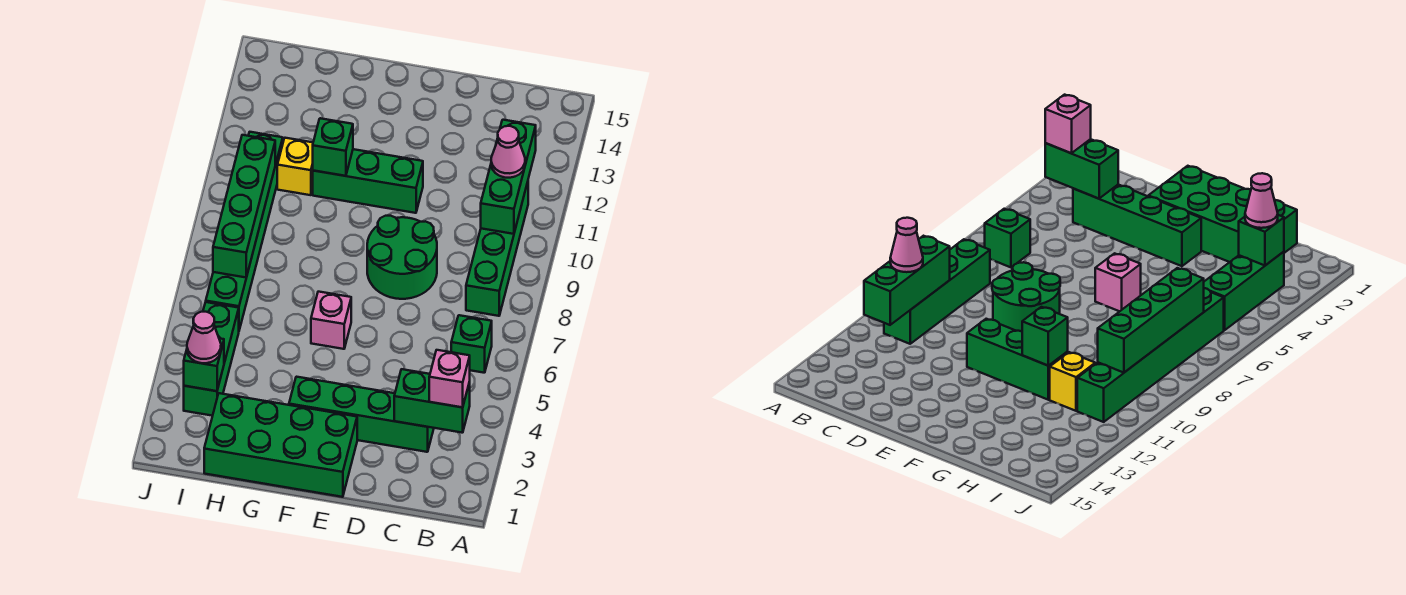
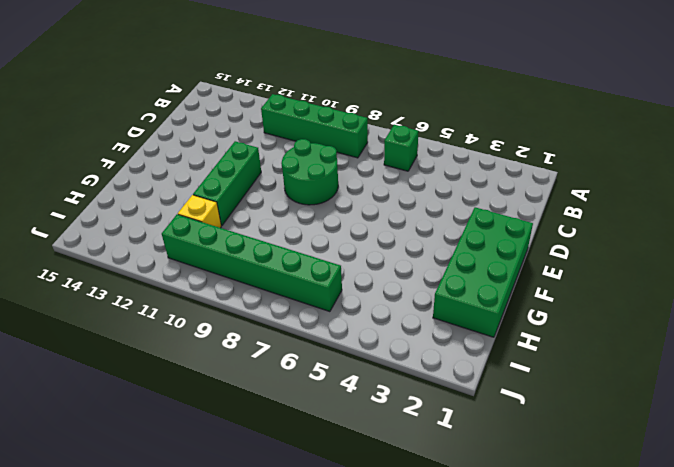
none -> green 1x4 brick [289,377,434,452]
none -> pink 1x1 brick [311,292,351,349]
none -> green 1x3 brick [184,302,239,416]

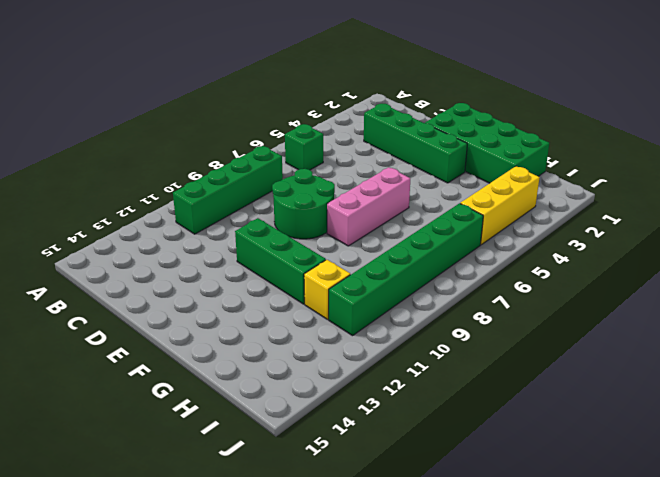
pink 1x3 brick [327,167,410,246] -> pink 1x1 brick [311,292,351,349]
yellow 1x3 brick [460,166,540,245] -> green 1x3 brick [184,302,239,416]
none -> green 1x2 brick [394,369,470,433]
none -> green 1x3 brick [481,120,536,234]
none -> green 1x1 brick [313,118,353,176]

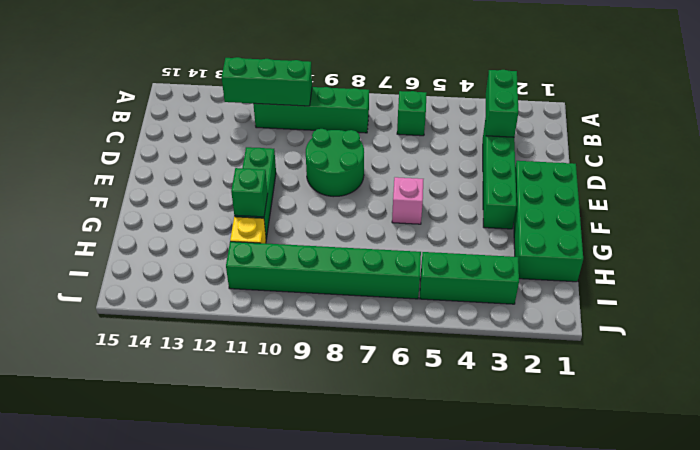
none -> green 1x1 brick [184,338,224,391]
none -> green 1x4 brick [213,135,275,278]
none -> pink 1x1 brick [429,350,470,407]

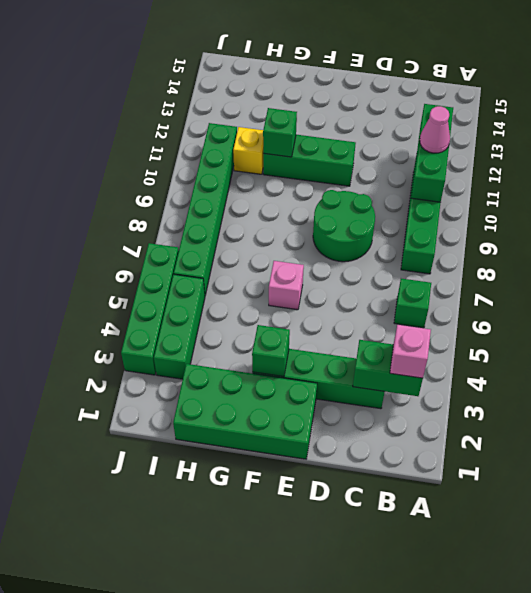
green 1x1 brick [252,325,290,377] -> green 1x1 brick moved to [184,338,224,391]
green 1x4 brick [121,243,179,375] -> green 1x4 brick moved to [213,135,275,278]
none -> pink 1x1 cone [187,312,221,363]

